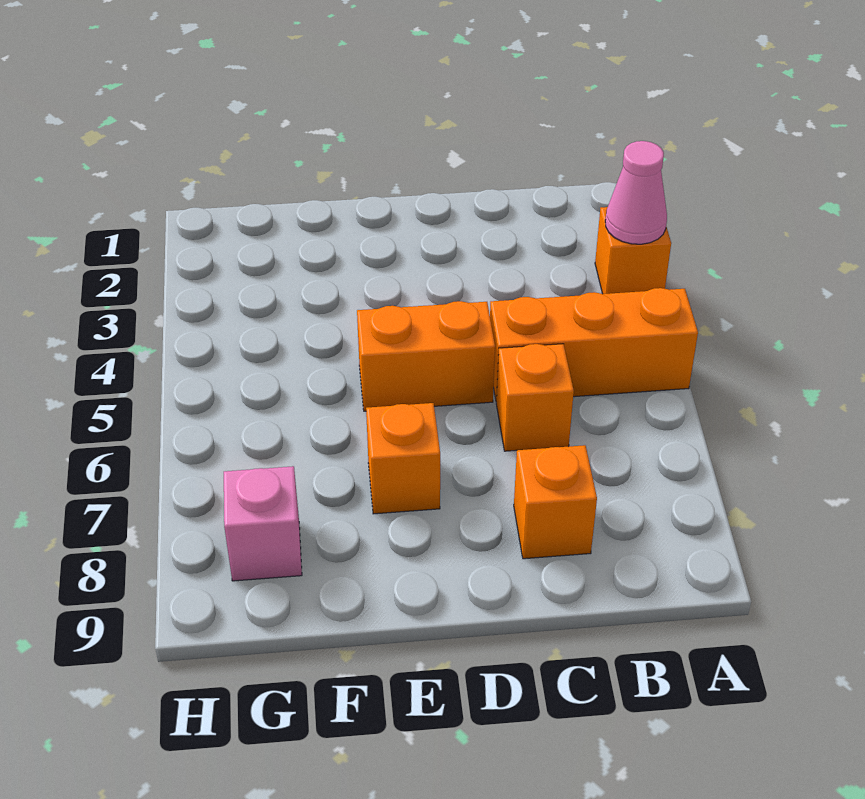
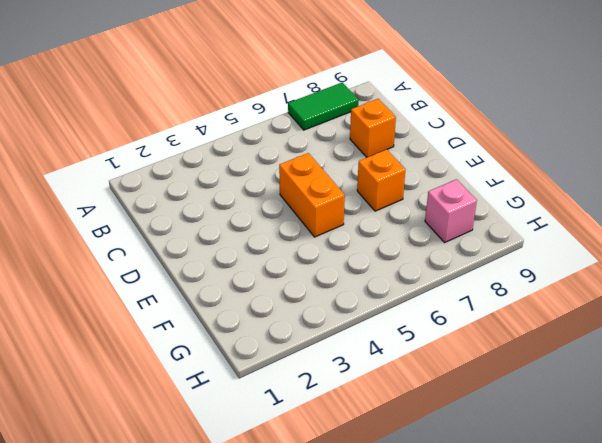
green 1x2 tile [288,83,359,130] -> none
none -> orange 1x1 brick [595,207,671,294]
none -> orange 1x3 brick [490,288,698,402]

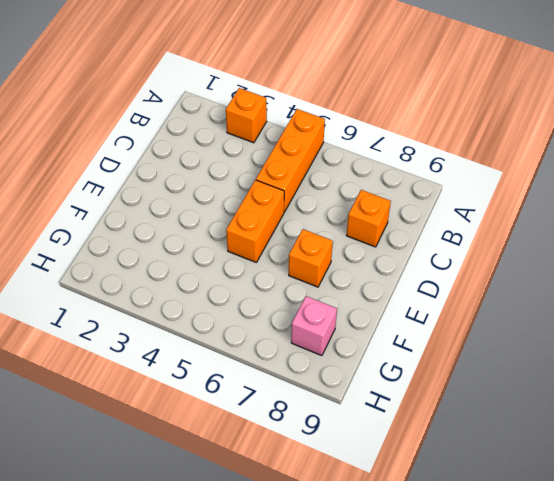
none -> orange 1x1 brick [496,344,574,451]
none -> pink 1x1 cone [605,141,667,244]

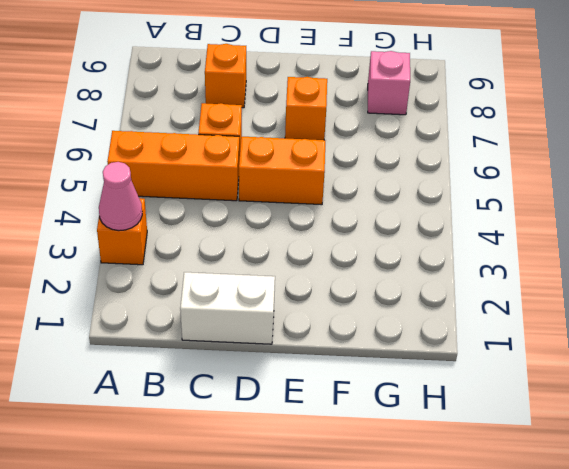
white 1x2 brick [180,272,275,344] -> none

